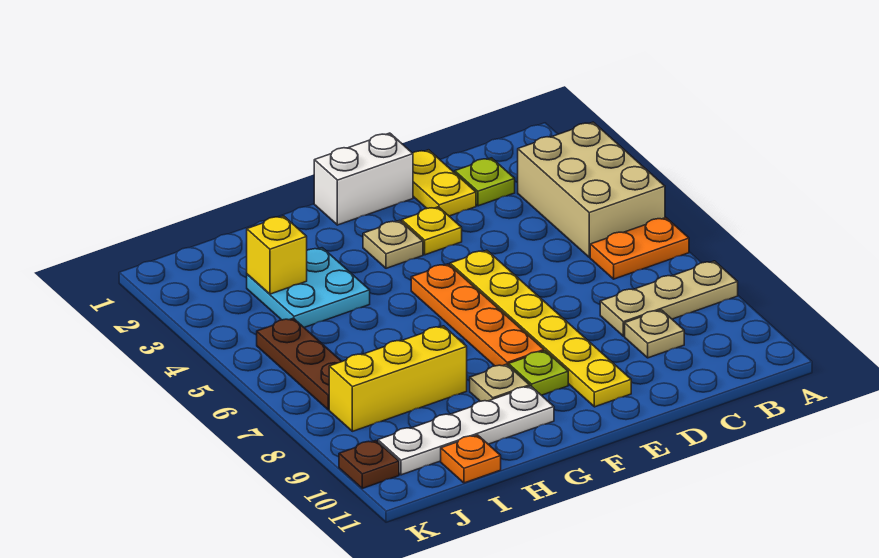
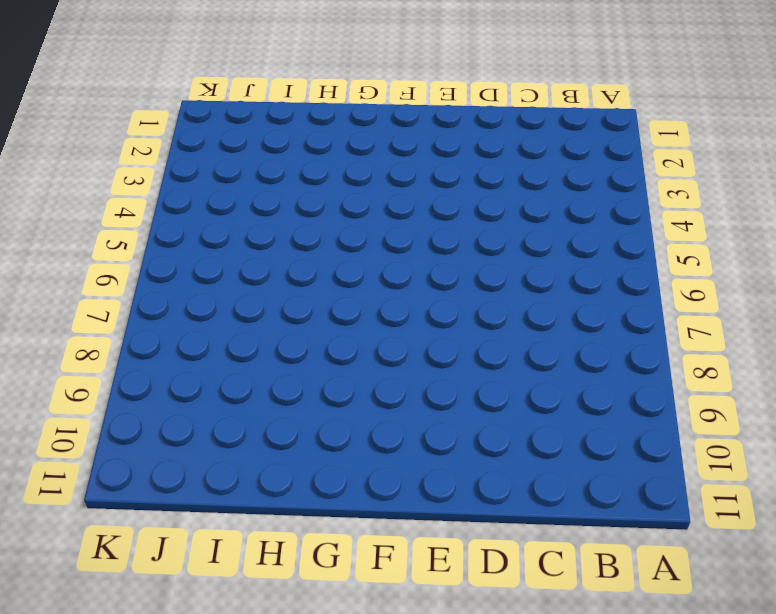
none -> tan 2x3 brick [518,122,665,257]
none -> orange 1x2 plate [590,218,689,279]
none -> tan 1x3 plate [600,261,738,336]

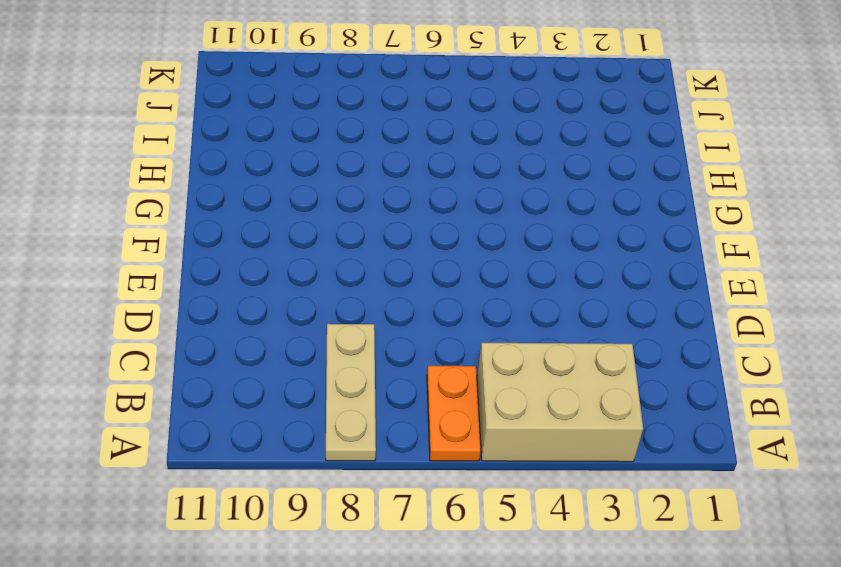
none -> lime 1x1 plate [455,158,515,206]
none -> tan 1x1 plate [625,310,684,358]
none -> yellow 1x2 plate [413,150,476,216]

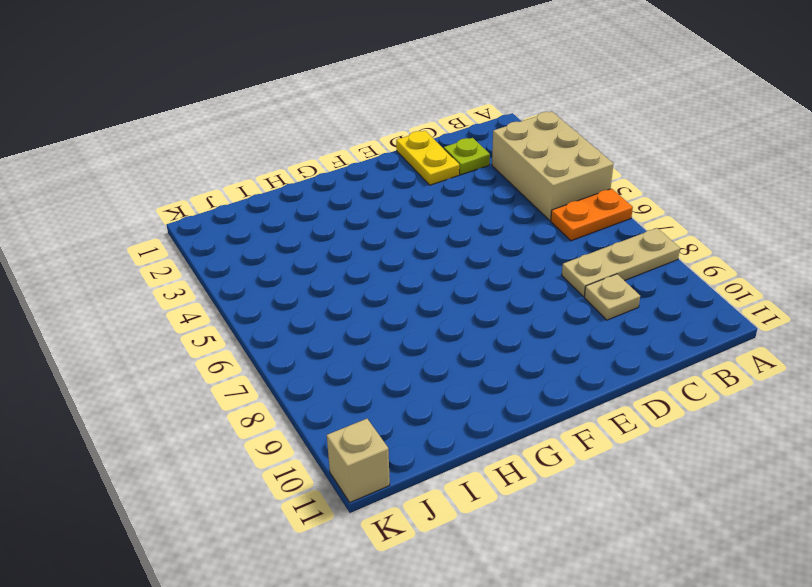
tan 1x1 brick [327,419,390,502] -> none
none -> white 1x2 brick [314,133,413,225]
none -> yellow 1x1 plate [402,207,462,255]
none -> yellow 1x6 plate [450,250,631,407]

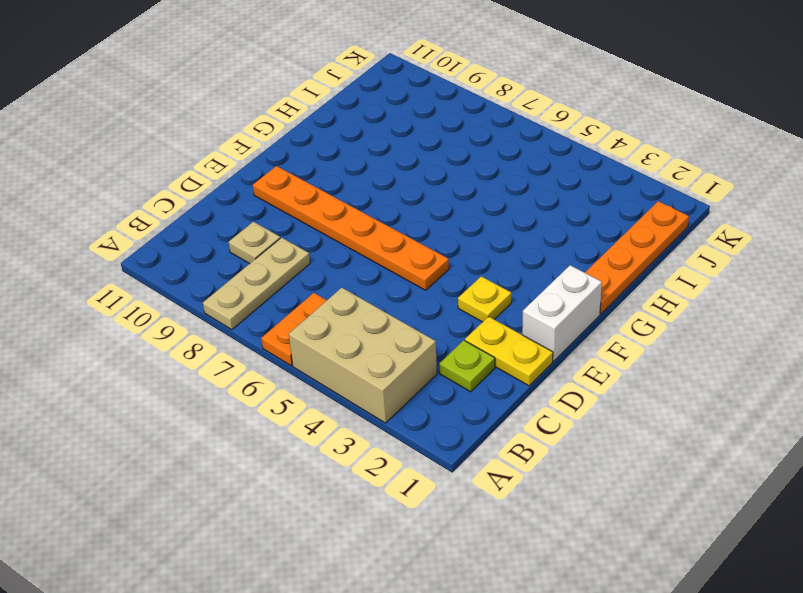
orange 1x6 plate [253,166,449,290] -> yellow 1x6 plate [450,250,631,407]
orange 1x4 plate [585,201,689,314] -> orange 1x4 plate turned to [411,264,544,366]
none -> tan 1x1 plate [363,220,423,268]
none -> lime 1x1 plate [508,351,568,395]
none -> tan 1x1 plate [470,364,530,401]

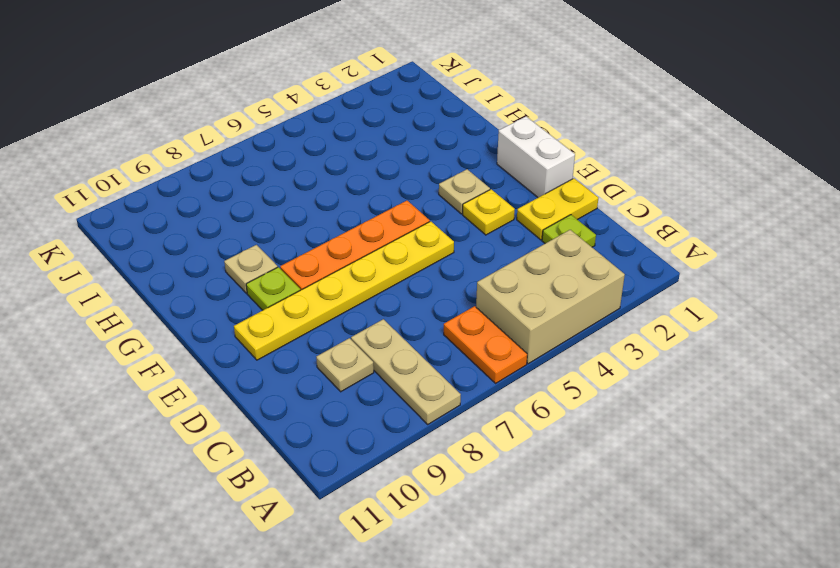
none -> white 1x4 plate [378,386,554,475]
none -> cyan 2x2 plate [247,248,370,327]
none -> yellow 1x3 brick [329,326,467,431]

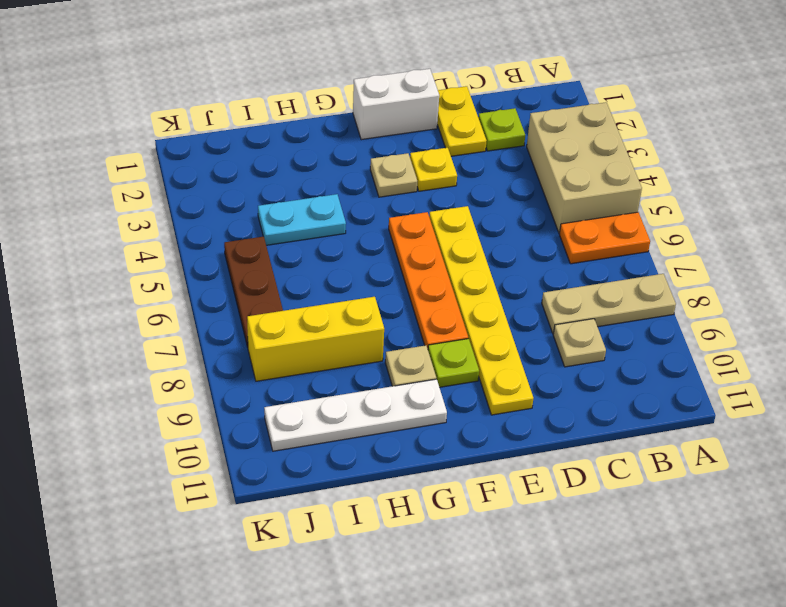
cyan 1x2 plate [258,194,346,245] -> cyan 2x2 plate [247,248,370,327]
none -> orange 1x1 plate [441,435,501,483]
none -> brown 1x1 plate [339,441,399,488]
none -> yellow 1x1 brick [247,216,307,294]

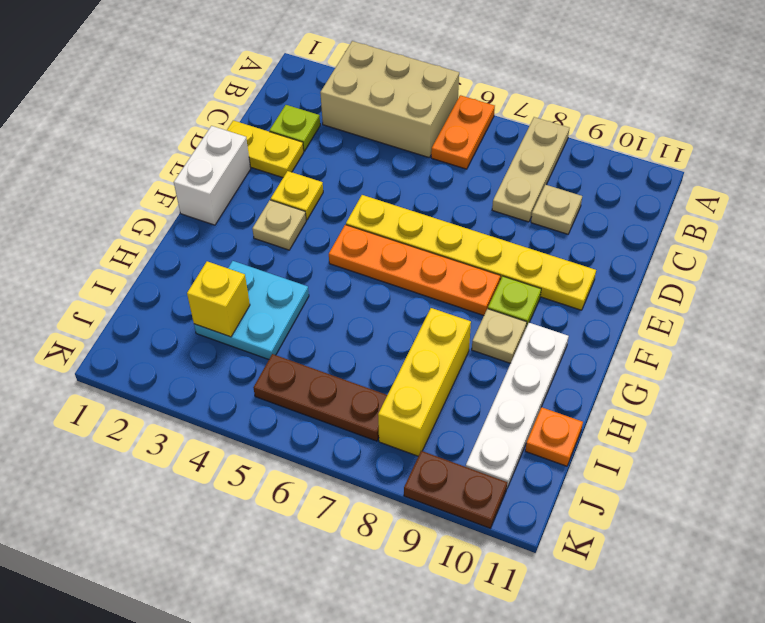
brown 1x2 plate [404,451,507,528] -> brown 1x1 plate [339,441,399,488]

